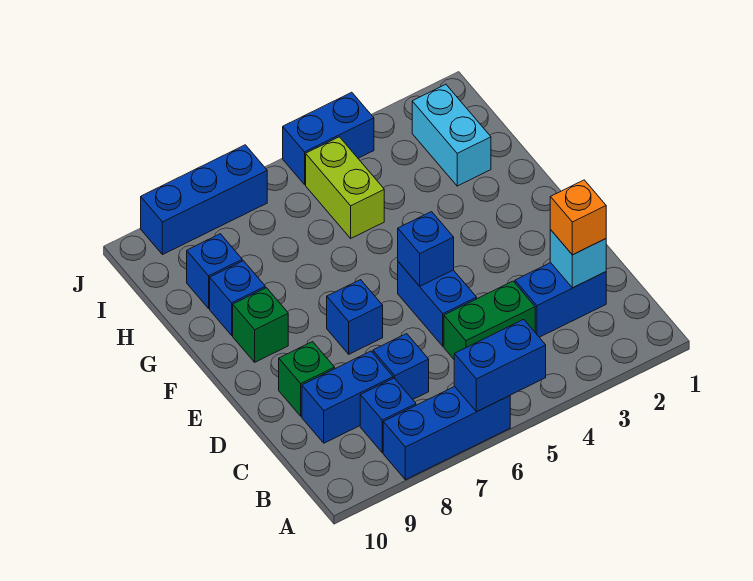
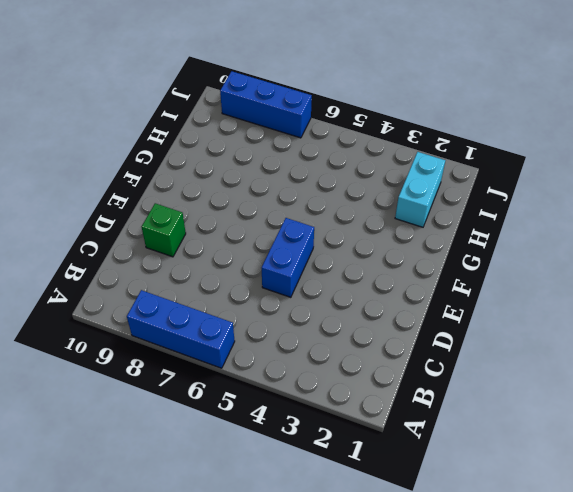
none -> blue 1x1 brick [360,378,416,453]
none -> blue 1x2 brick [515,263,606,337]
none -> green 1x2 brick [444,281,535,359]

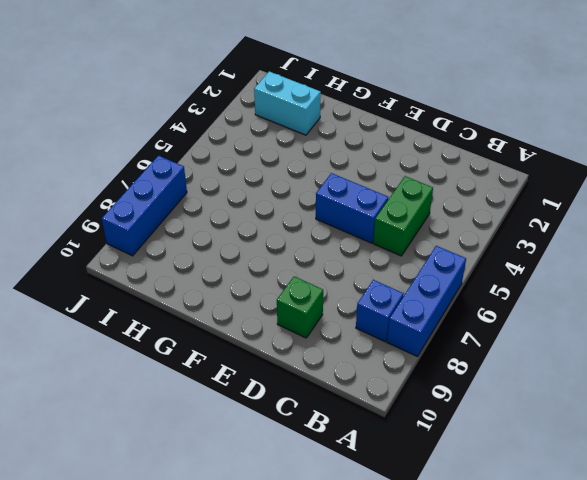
none -> blue 1x2 brick [515,263,606,337]
none -> blue 1x1 brick [373,334,429,399]
none -> blue 1x2 brick [302,351,393,443]

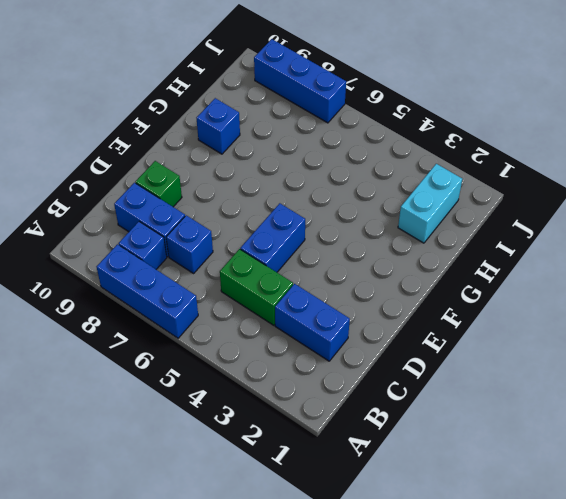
none -> blue 1x1 brick [327,280,383,354]
none -> green 1x1 brick [233,288,288,362]
none -> lime 1x2 brick [306,137,384,238]

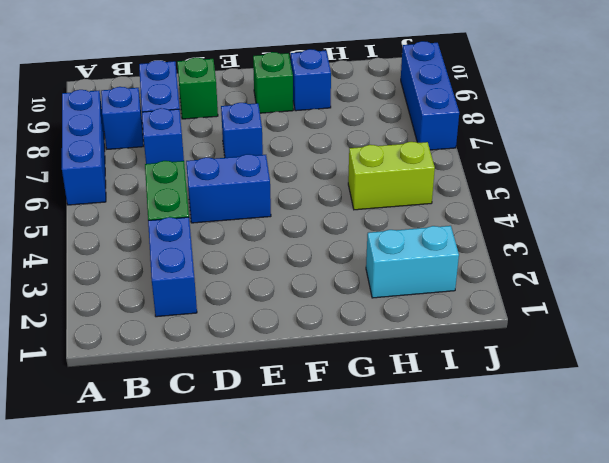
none -> blue 1x1 brick [187,234,242,308]
none -> blue 1x2 brick [283,92,374,184]
none -> blue 1x2 brick [454,319,546,412]

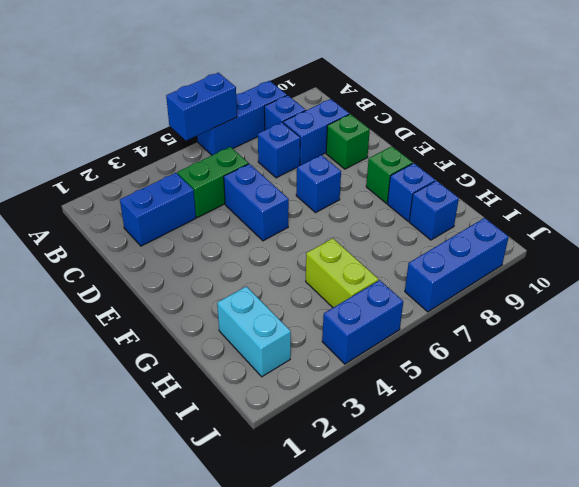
none -> cyan 1x1 brick [550,230,606,288]
none -> blue 1x1 brick [398,212,454,286]
none -> orange 1x1 brick [550,180,606,255]

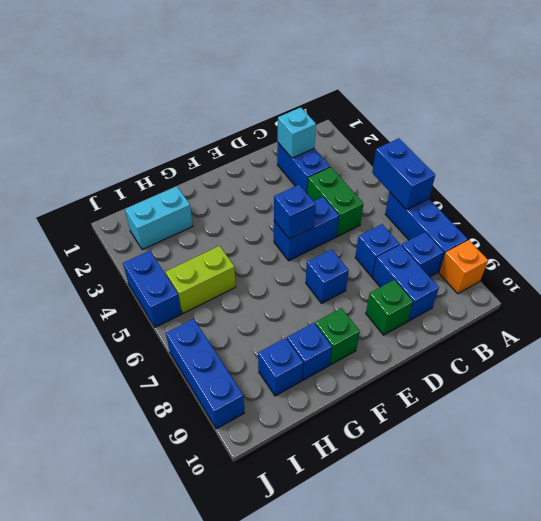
orange 1x1 brick [439,240,488,294] -> orange 1x1 brick moved to [550,180,606,255]

